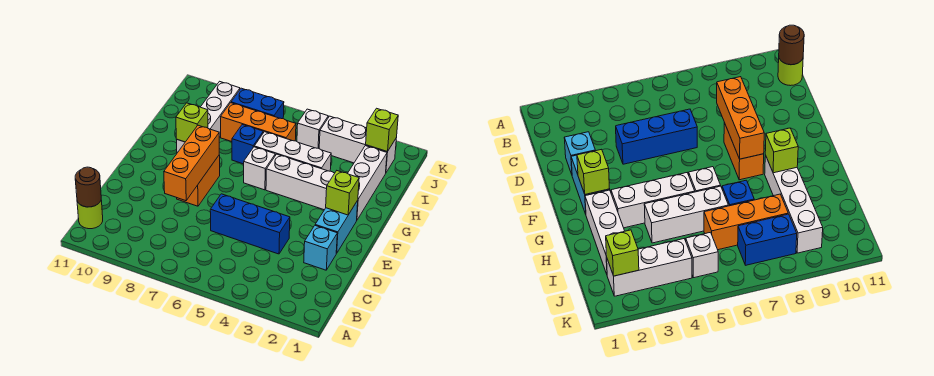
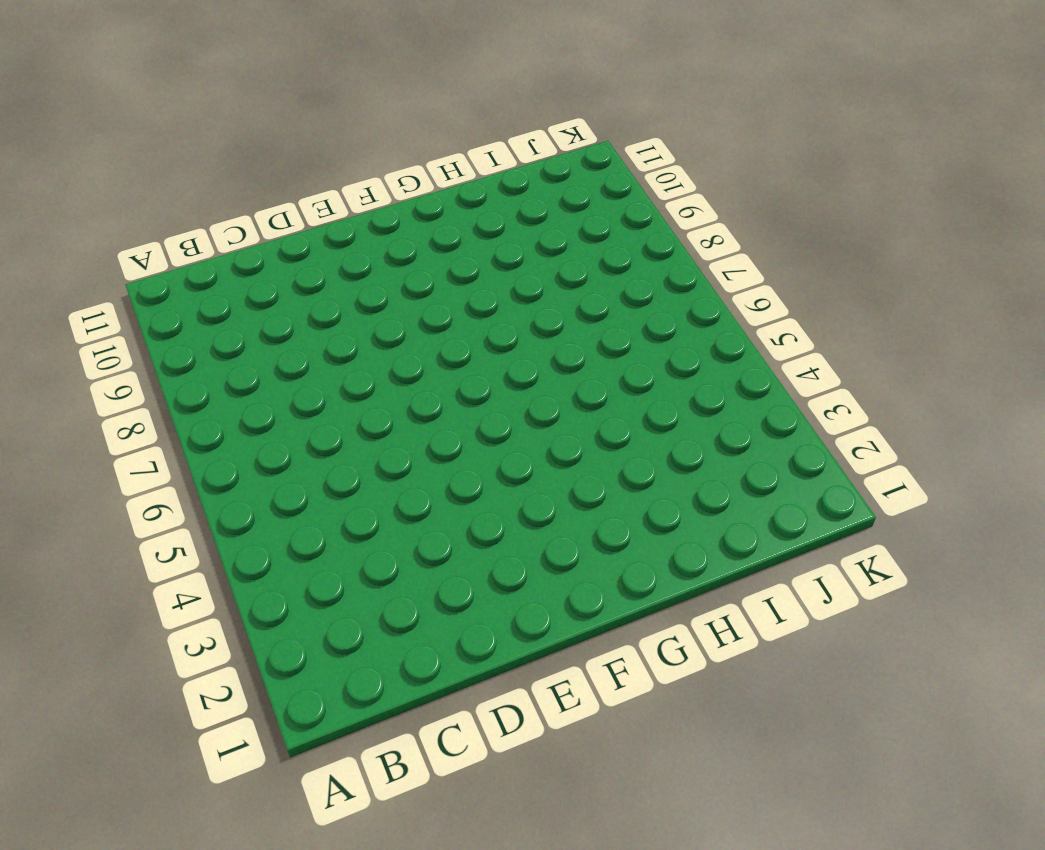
none -> lime 1x1 round brick [77,200,103,229]
none -> cyan 1x1 brick [304,226,337,270]
none -> blue 1x3 brick [210,194,290,254]

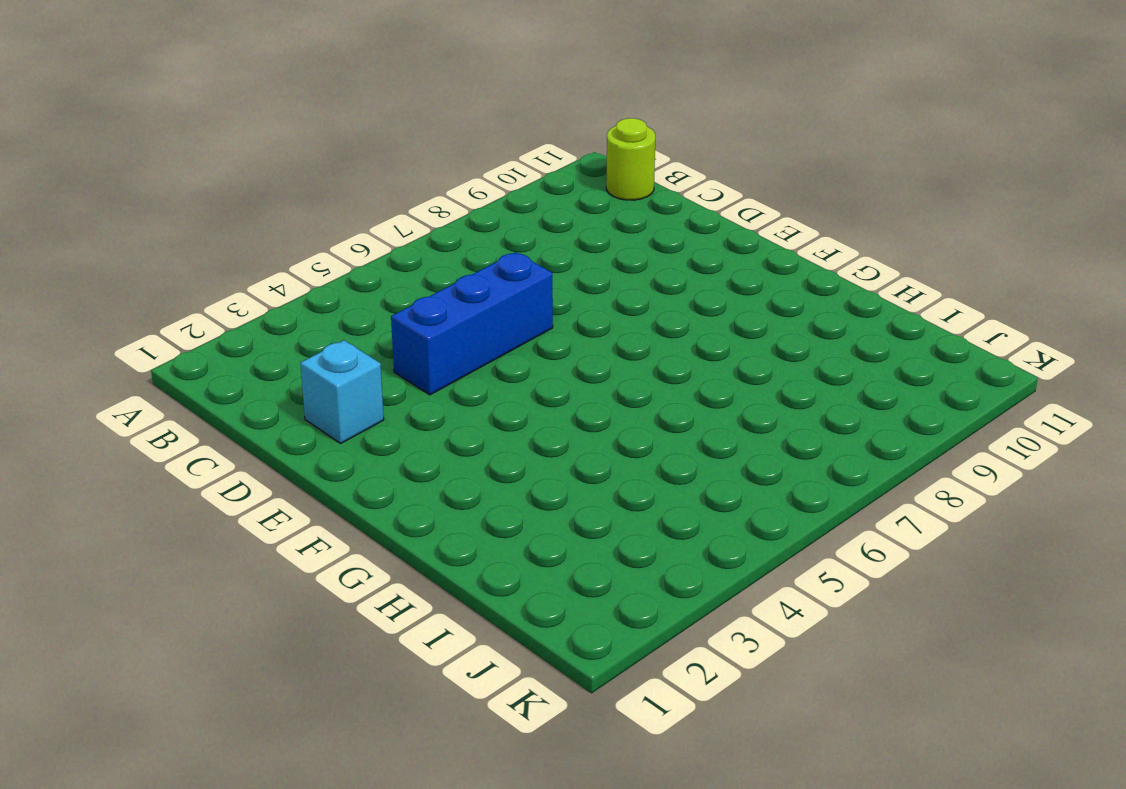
none -> cyan 1x2 brick [315,201,358,253]
none -> orange 1x2 brick [177,155,220,206]
none -> white 1x3 brick [348,146,387,220]

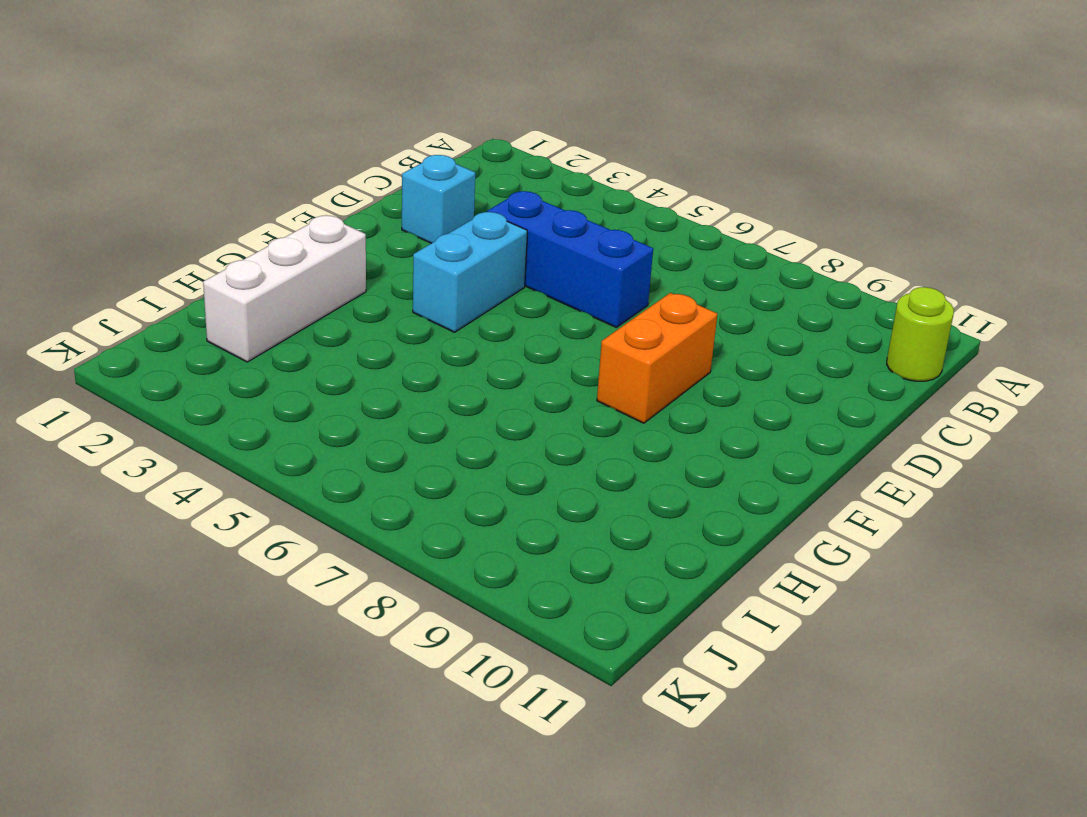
cyan 1x2 brick [413,212,527,332] -> cyan 1x2 brick moved to [315,201,358,253]
none -> white 1x3 brick [266,154,335,210]
none -> white 1x1 brick [244,147,275,190]
none -> white 1x4 brick [176,81,240,153]

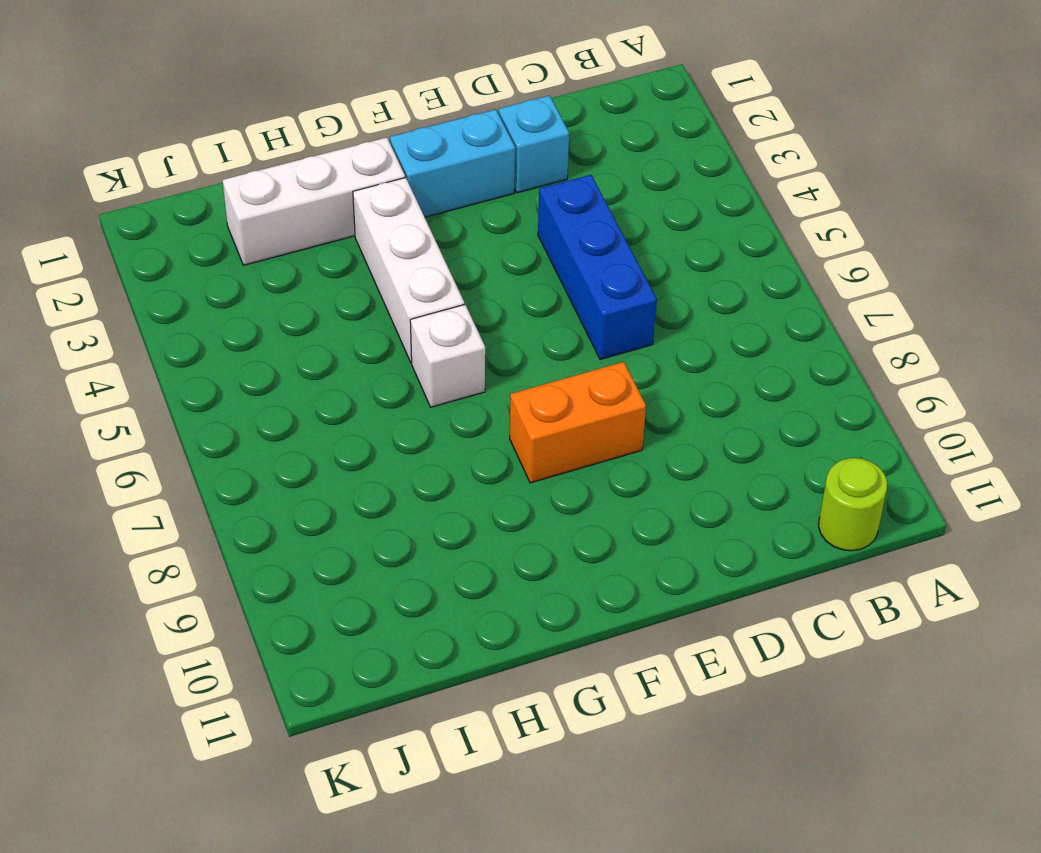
none -> white 1x4 brick [176,81,240,153]
none -> white 1x3 brick [254,132,331,171]
none -> blue 1x1 brick [232,125,263,164]

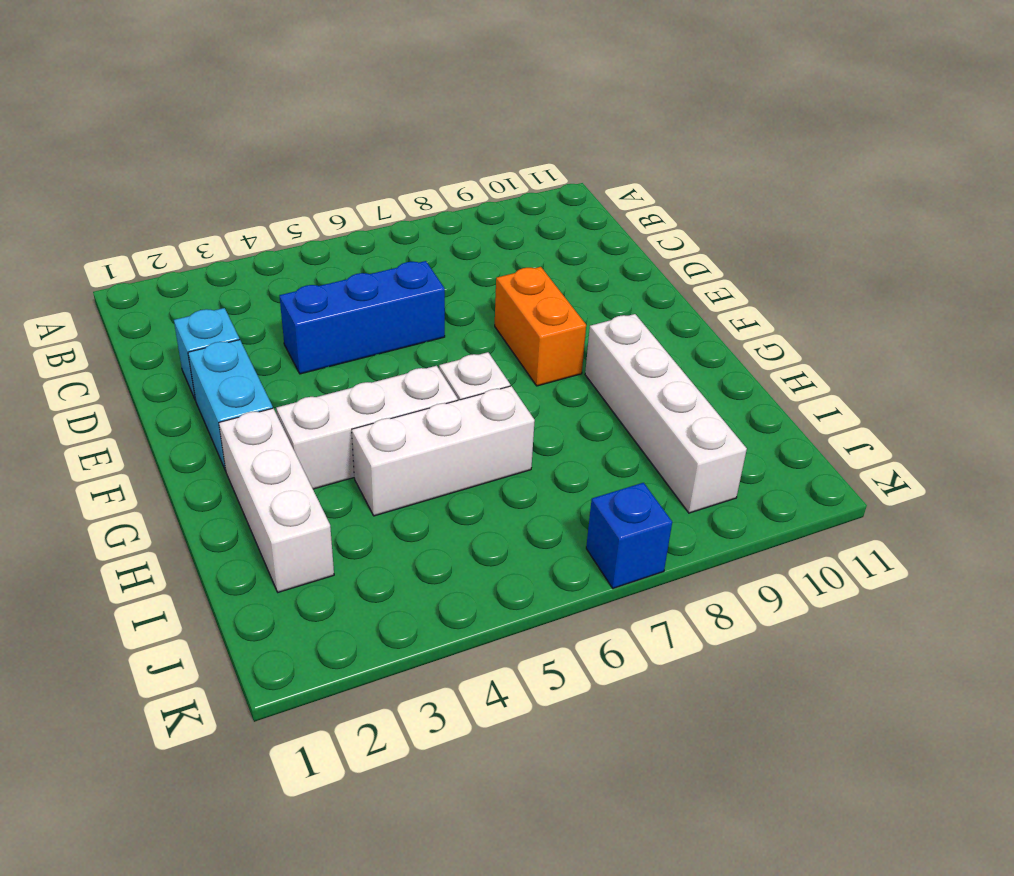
blue 1x1 brick [586,483,672,588] -> blue 1x1 brick moved to [232,125,263,164]
none -> lime 1x1 round brick [77,200,103,229]
none -> orange 1x3 brick [220,103,296,142]
none -> white 1x3 brick [319,116,396,172]

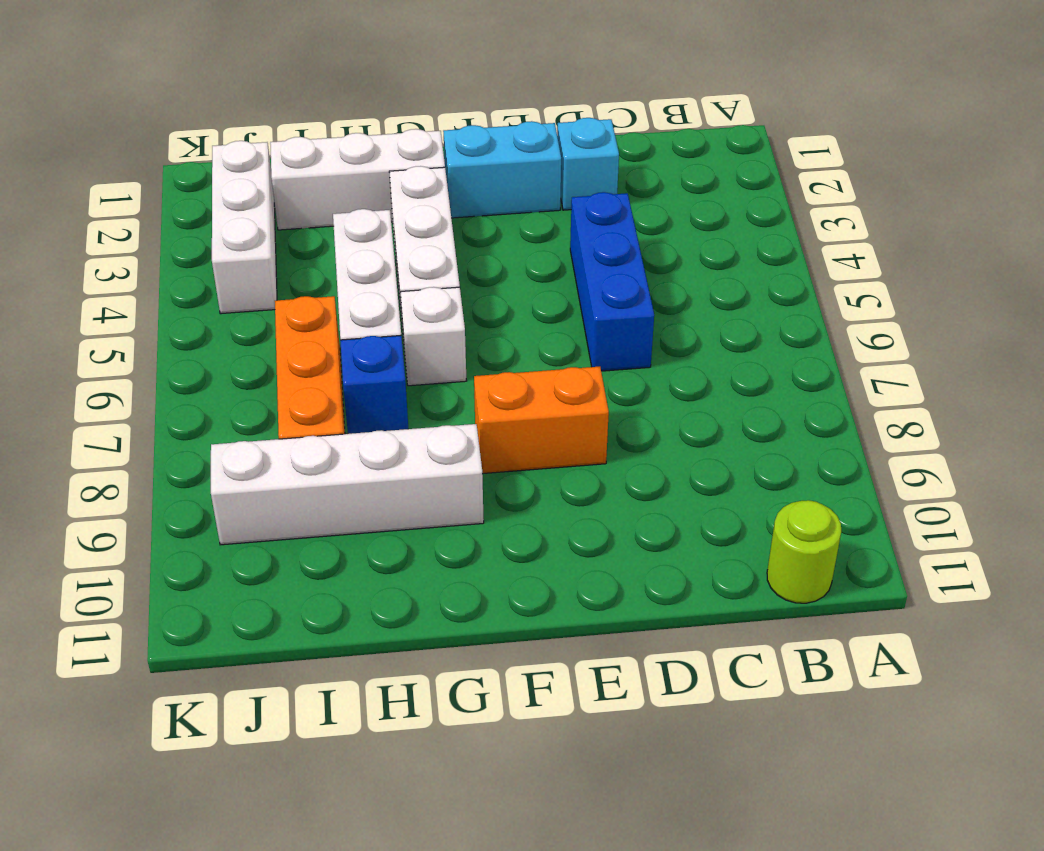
none -> white 1x1 brick [297,109,328,148]
none -> blue 1x2 brick [231,88,284,119]
none -> brown 1x1 round brick [75,167,101,207]

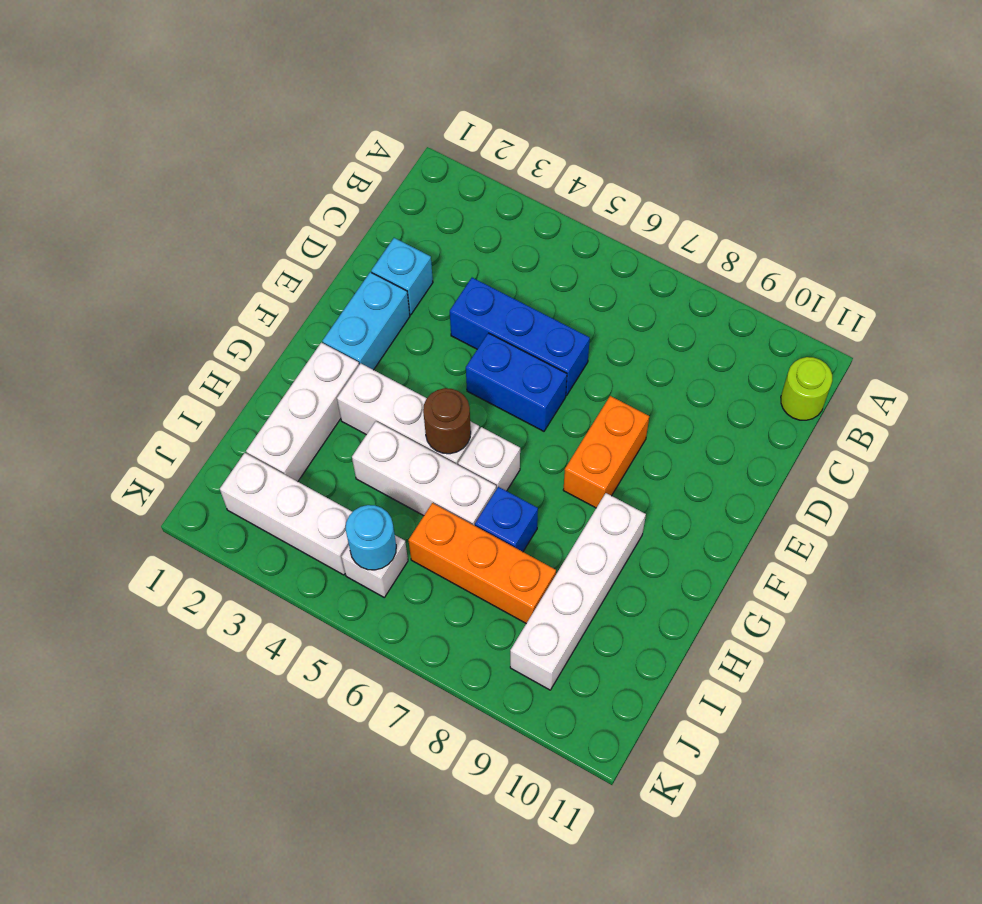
blue 1x2 brick [466,333,567,431] -> blue 1x2 brick moved to [231,88,284,119]
brown 1x1 round brick [423,388,471,454] -> brown 1x1 round brick moved to [75,167,101,207]
cyan 1x1 round brick [346,505,396,570] -> none
none -> orange 1x3 brick [164,125,219,201]
none -> lime 1x1 brick [326,171,359,215]
none -> lime 1x1 brick [176,103,208,142]

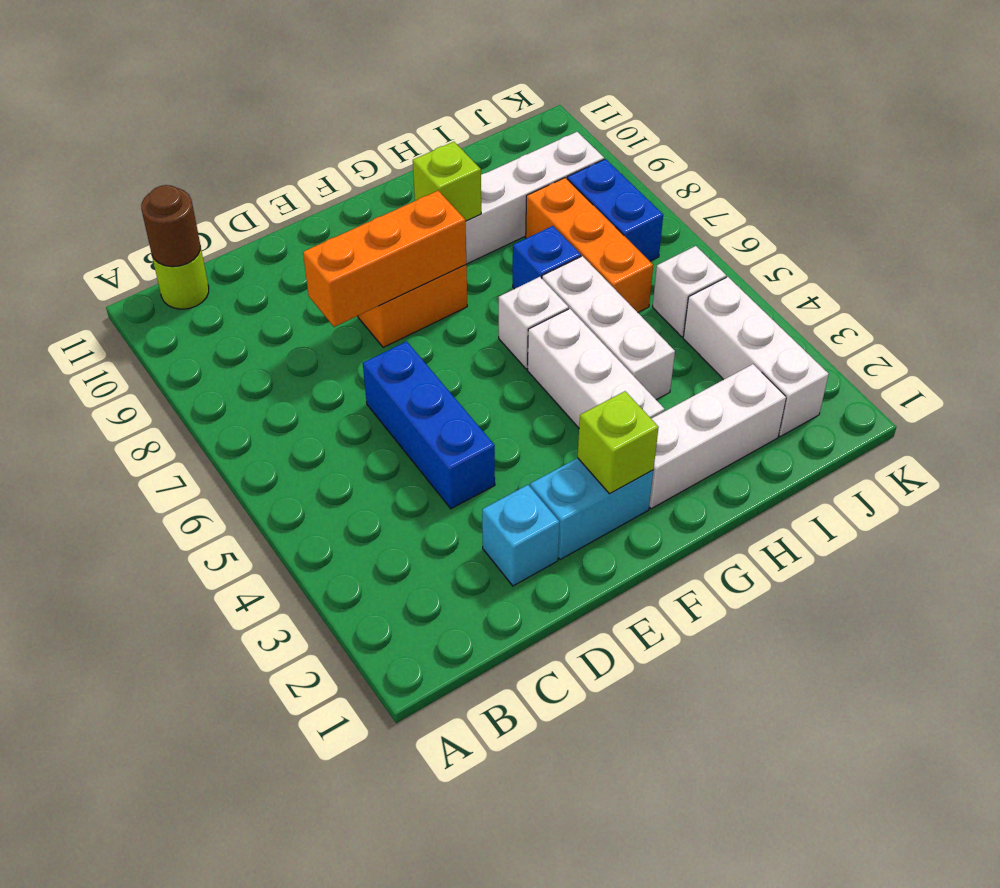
none -> lime 1x1 brick [366,108,398,152]

